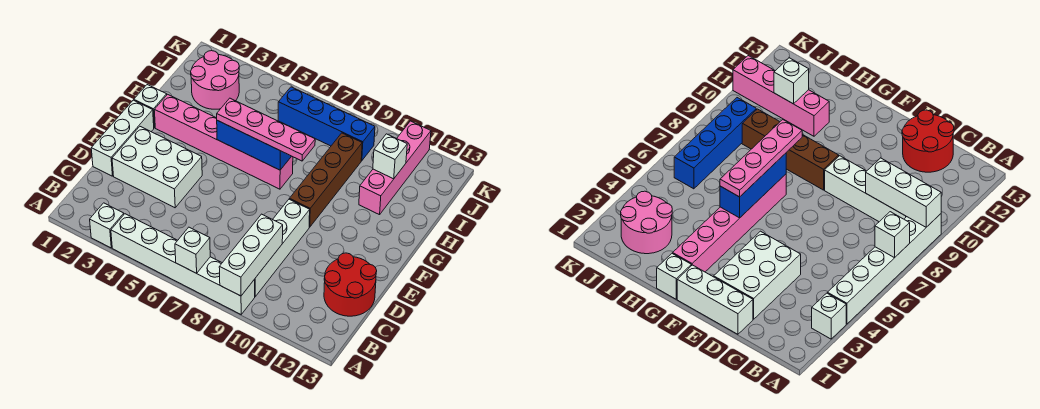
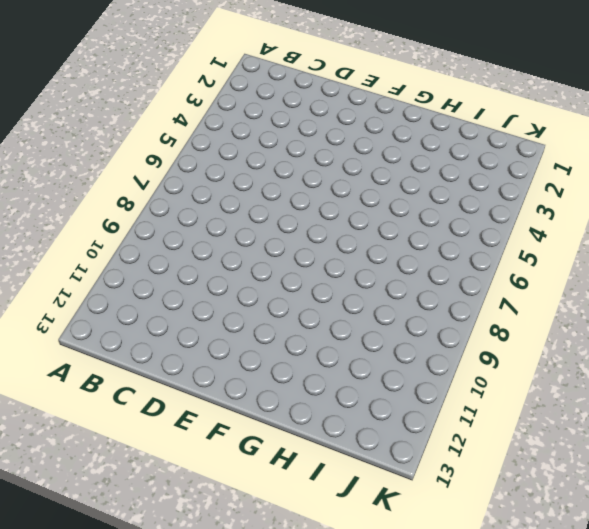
none -> white 1x1 brick [90,203,124,248]
none -> white 1x6 brick [111,214,255,314]
none -> white 1x4 brick [254,199,310,297]

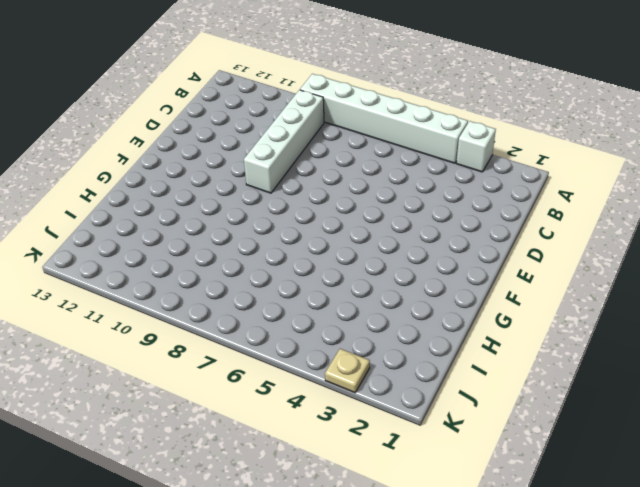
tan 1x1 plate [325,349,370,393] -> none
none -> red 2x2 round brick [324,253,377,316]
none -> white 1x3 brick [91,100,154,176]
none -> white 2x3 brick [112,127,202,208]

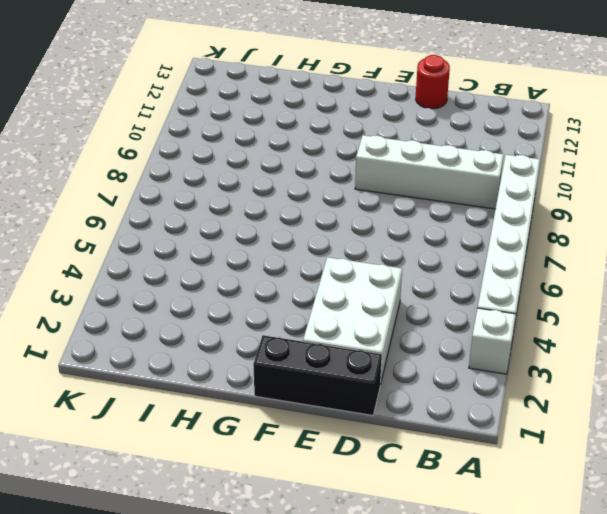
black 1x3 brick [253,335,382,415] -> white 1x3 brick [91,100,154,176]
red 1x1 round brick [416,55,450,109] -> red 2x2 round brick [324,253,377,316]
none -> brown 1x4 brick [290,133,362,227]
none -> white 1x1 brick [134,85,167,128]
none -> pink 1x6 brick [154,94,293,189]

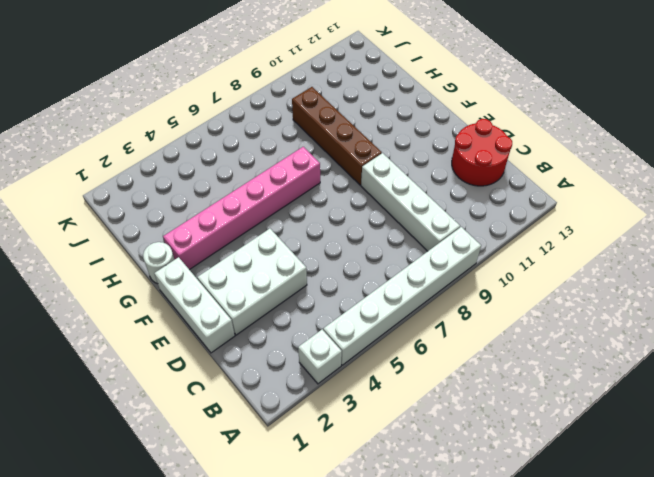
white 1x1 round brick [143,242,175,284] -> white 1x1 brick [134,85,167,128]
none -> pink 1x4 brick [359,121,431,215]
none -> pink 2x2 round brick [191,51,239,109]
none -> blue 1x4 brick [278,87,375,161]

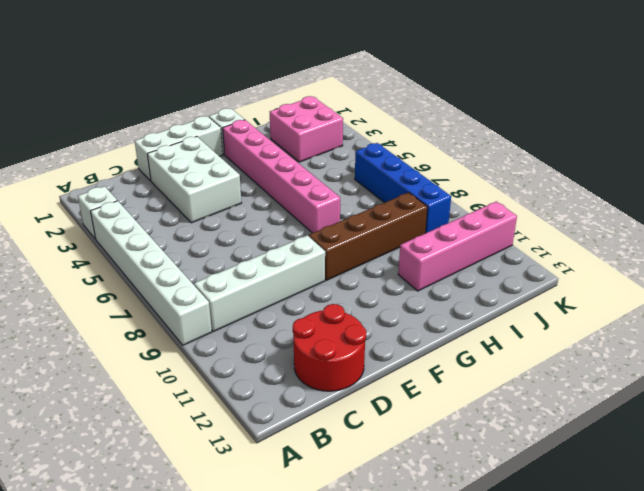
pink 2x2 brick [270,96,343,162] -> pink 2x2 round brick [191,51,239,109]
none -> white 1x1 brick [175,227,210,273]
none -> white 1x3 brick [219,214,283,296]
none -> blue 1x3 brick [217,121,291,170]

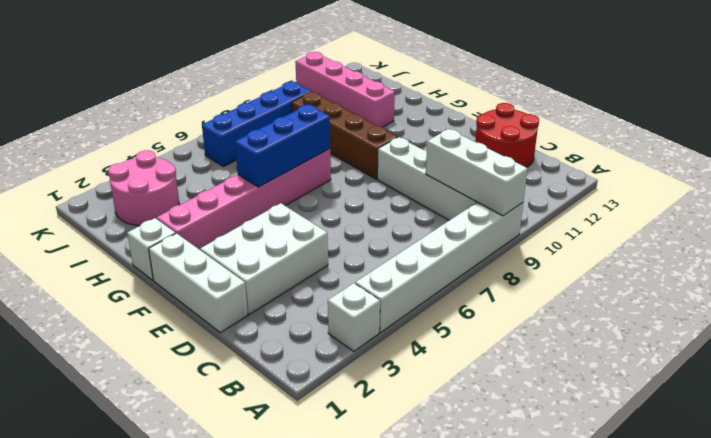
none -> white 1x1 brick [175,227,210,273]
none -> white 1x1 brick [373,134,407,179]
none -> pink 1x4 plate [217,98,315,161]

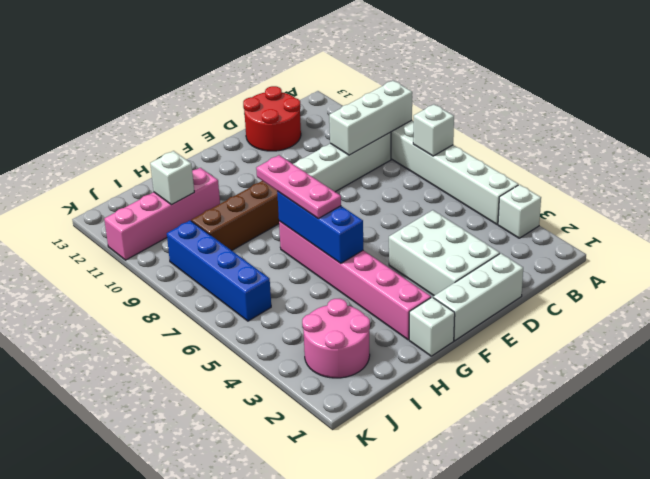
pink 1x3 plate [256,155,341,218] -> pink 1x4 plate [217,98,315,161]

